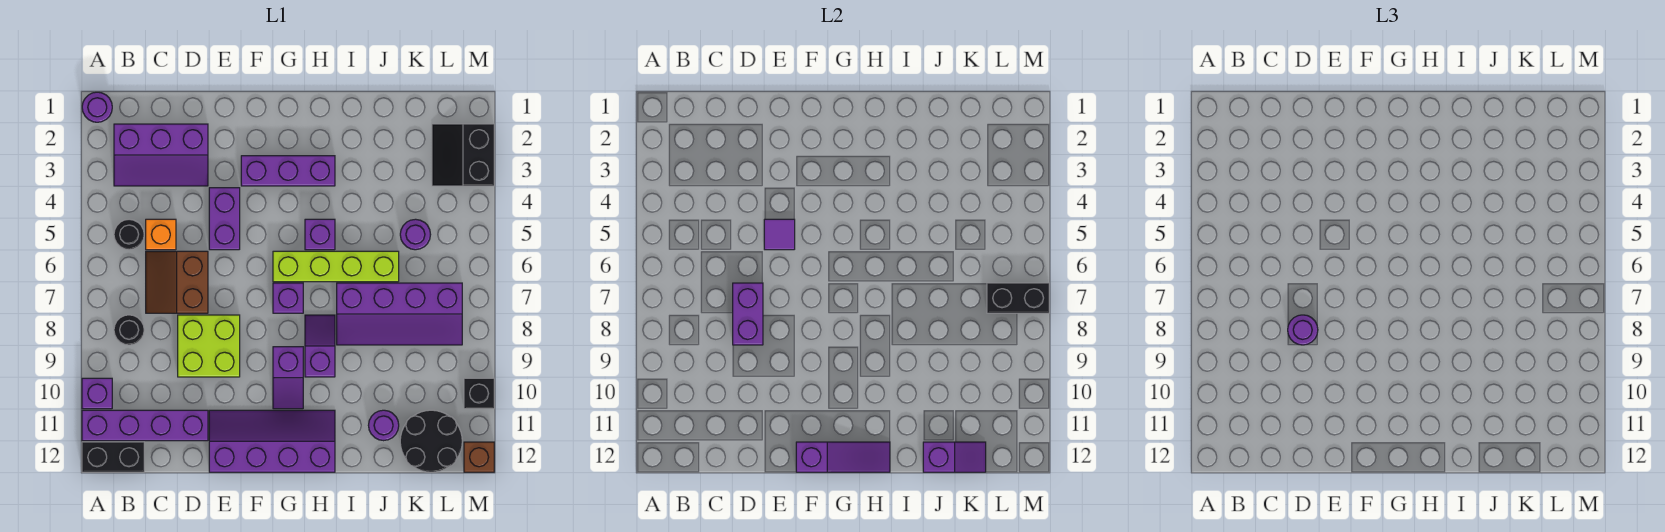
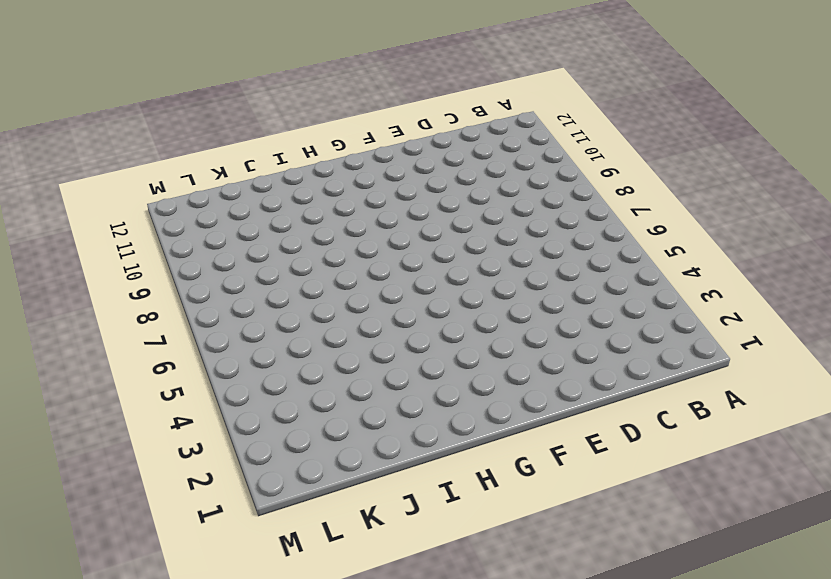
none -> purple 1x1 round brick [82,92,112,122]
none -> purple 1x1 brick [82,378,112,409]
none -> purple 1x4 brick [82,410,208,441]
none -> black 1x2 brick [82,442,144,472]

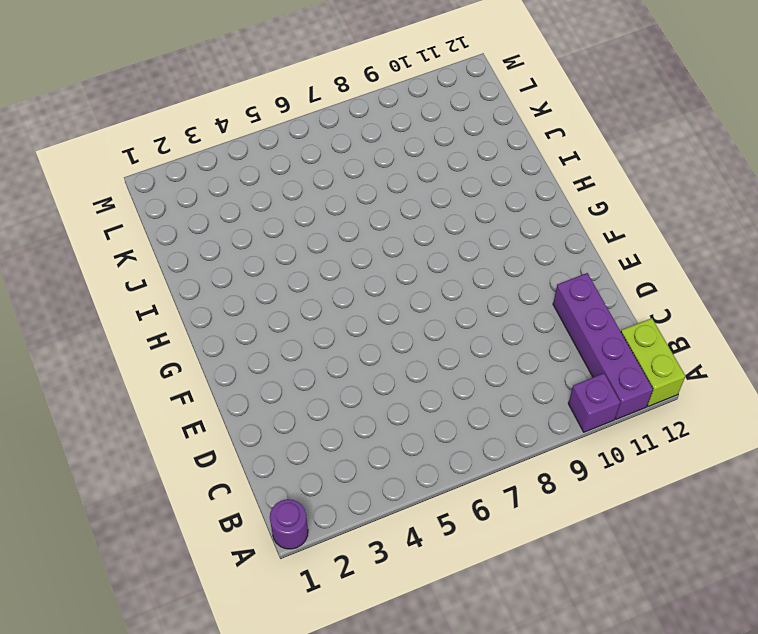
lime 1x2 brick [621,318,685,406] -> black 1x2 brick [82,442,144,472]
none -> purple 2x3 slope [114,124,208,186]
none -> black 1x1 round brick [114,219,144,250]
none -> black 1x1 round brick [114,315,144,345]
none -> orange 1x1 brick [146,219,176,250]

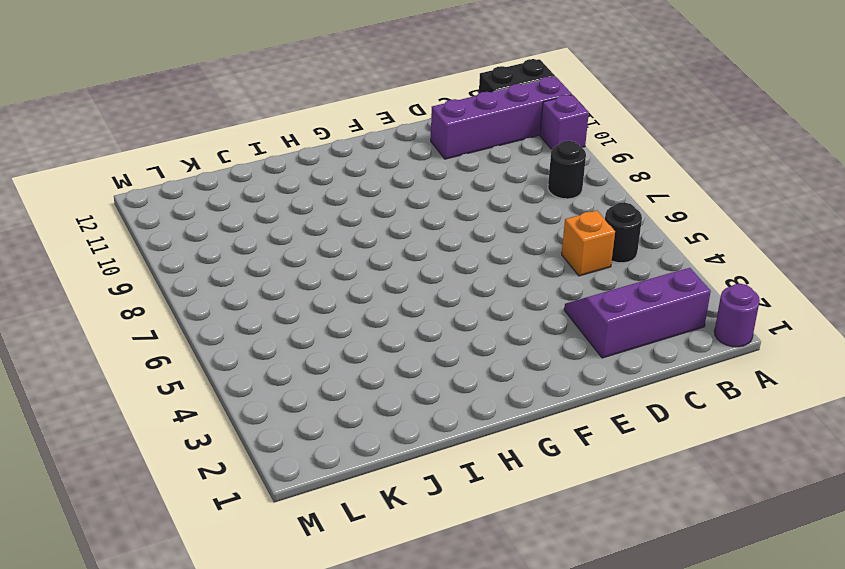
none -> brown 2x2 slope [146,251,208,313]
none -> lime 2x2 brick [178,315,240,377]
none -> purple 1x2 brick [209,188,240,250]
none -> purple 2x4 slope [209,410,335,472]

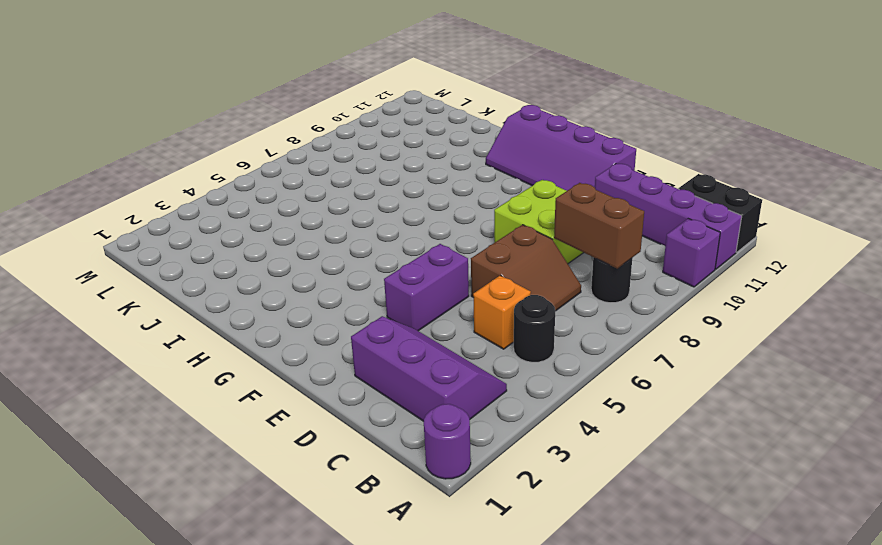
brown 1x2 brick [554,183,644,268] -> none
none -> purple 1x3 brick [241,156,335,186]
none -> lime 1x4 brick [273,251,399,282]
none -> purple 1x1 brick [273,283,303,313]
none -> purple 1x2 slope [273,347,303,409]

